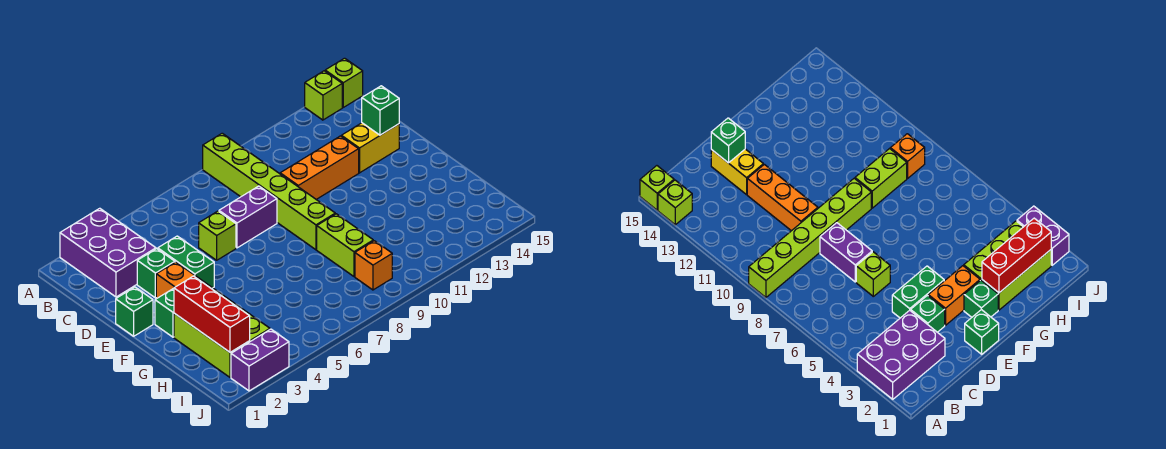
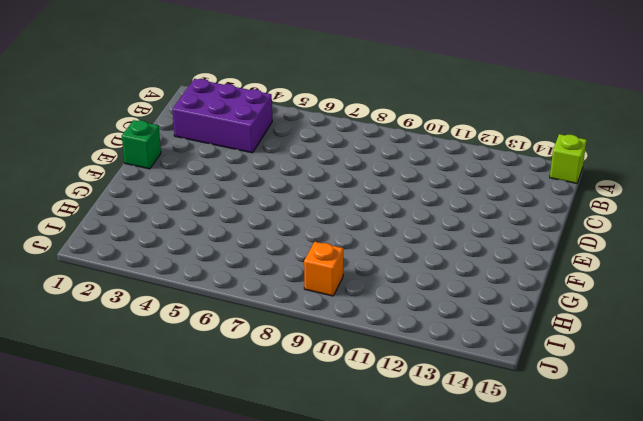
purple 2x3 brick [172,79,272,153] -> purple 2x3 brick turned to [60,208,156,297]
none -> lime 1x6 brick [203,133,335,250]
none -> lime 1x1 brick [305,71,342,120]
none -> green 1x1 brick [137,249,175,298]

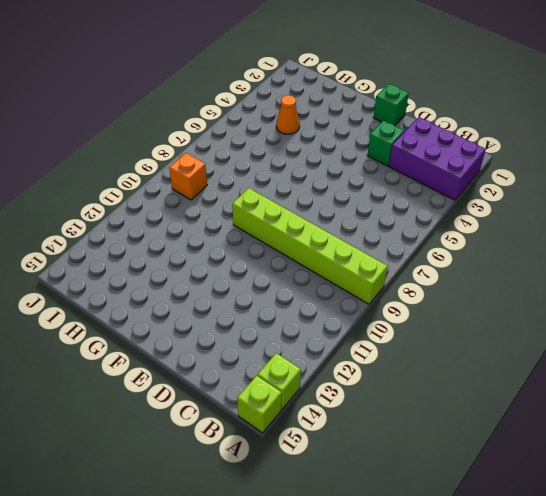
orange 1x1 cone [276,95,300,134] -> none
none -> green 1x2 brick [158,236,214,288]
none -> lime 1x1 brick [199,211,236,260]
none -> purple 1x2 brick [219,186,277,248]

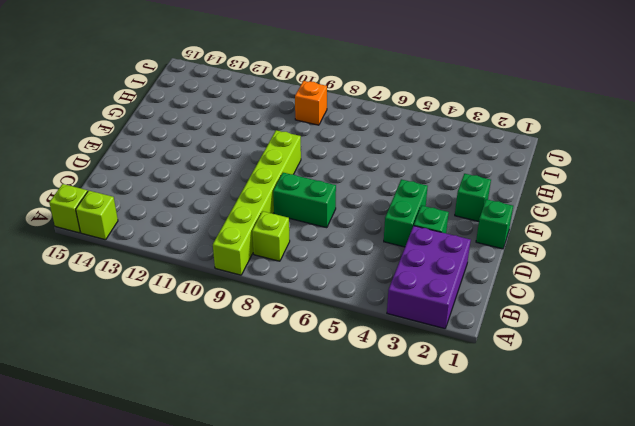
lime 1x1 brick [252,211,290,261] -> lime 1x1 brick moved to [199,211,236,260]
green 1x2 brick [273,173,336,228] -> purple 1x2 brick [219,186,277,248]
none -> orange 1x3 brick [280,136,359,200]
none -> yellow 1x2 brick [341,123,399,173]
none -> orange 1x2 brick [156,262,213,299]

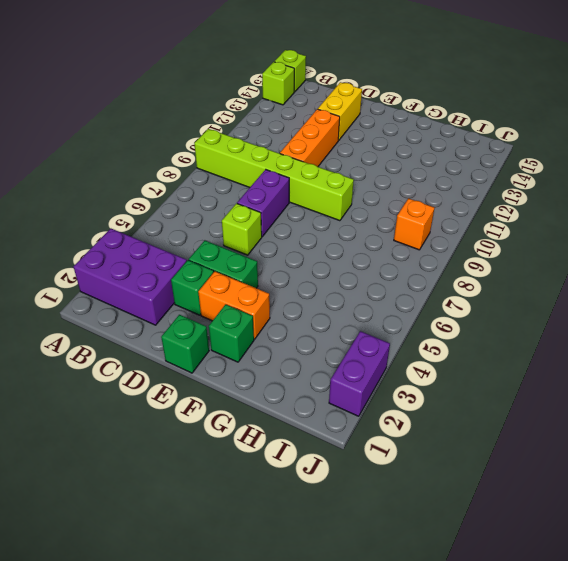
none -> lime 2x3 brick [174,289,270,377]
none -> lime 1x2 brick [317,214,373,276]
none -> green 1x1 brick [362,86,399,135]

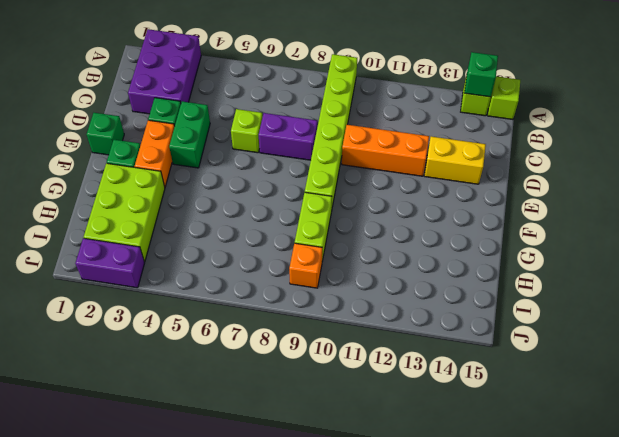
green 1x1 brick [465,52,498,97] -> green 1x1 brick moved to [362,86,399,135]
none -> red 1x3 brick [174,276,250,352]

